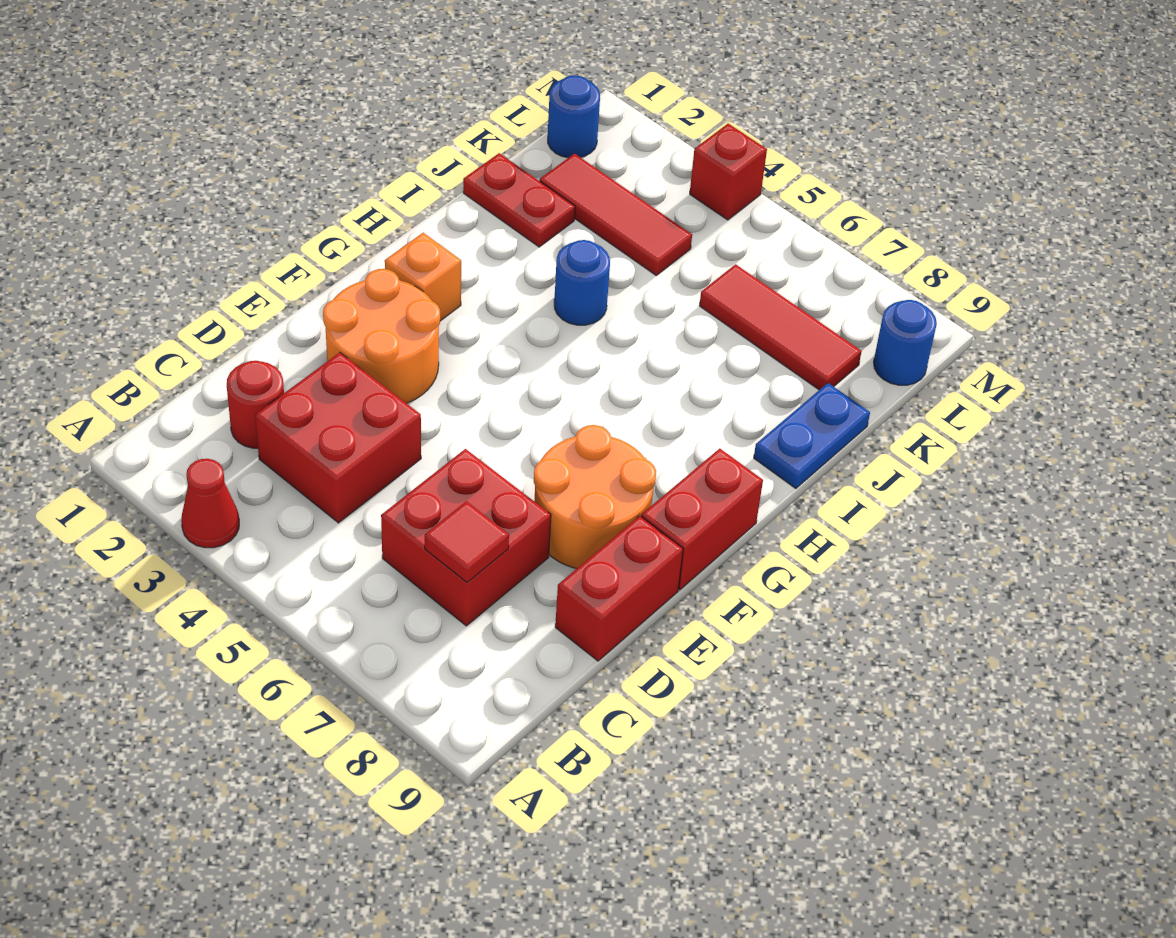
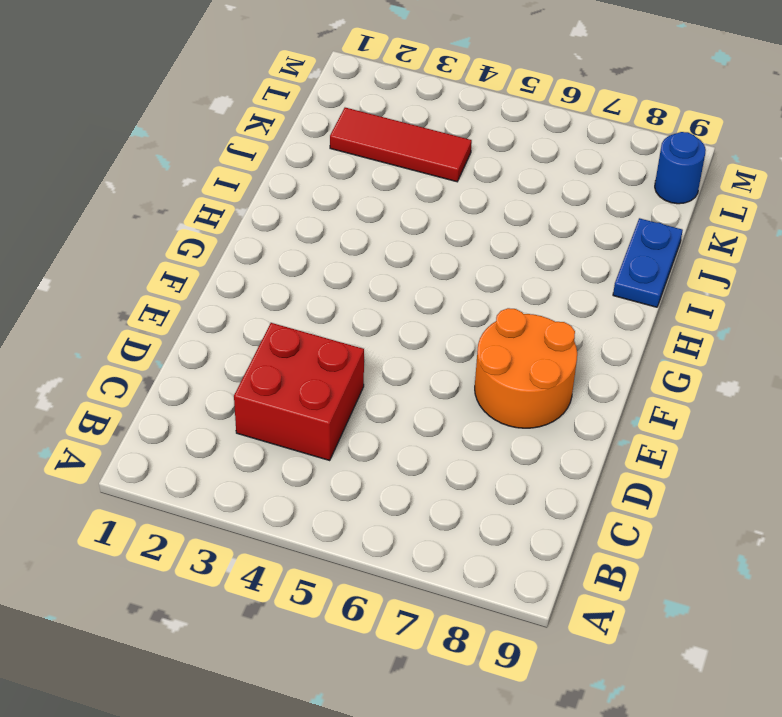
none -> red 1x1 cone [181,459,239,548]
none -> red 1x1 round brick [227,361,284,448]
none -> red 2x2 brick [381,449,551,626]

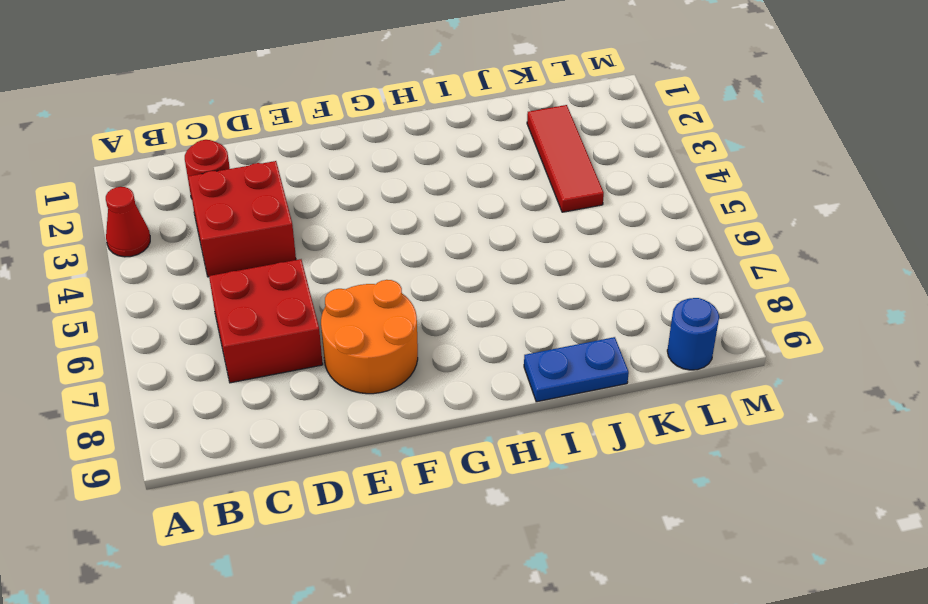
none -> red 1x2 brick [555,516,683,661]
none -> orange 2x2 round brick [323,269,440,403]
none -> red 1x2 brick [641,449,763,590]

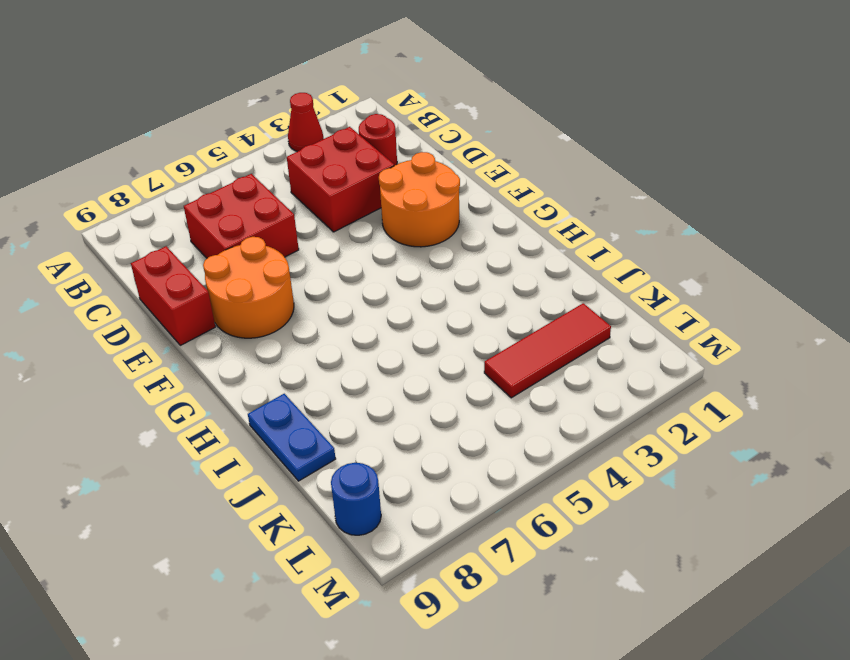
none -> red 1x2 brick [641,449,763,590]
none -> orange 1x1 brick [385,233,461,321]
none -> blue 1x1 round brick [554,240,610,325]

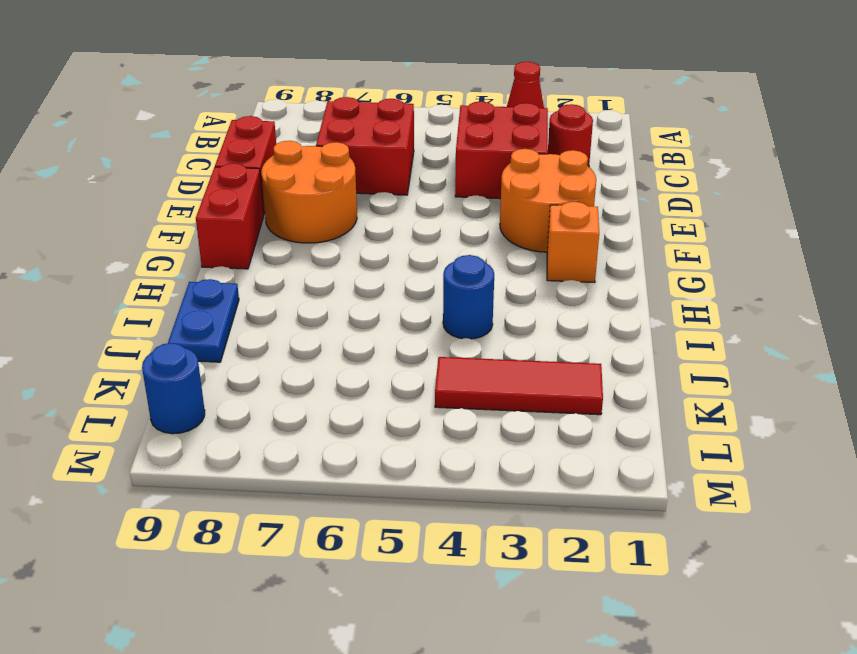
none -> red 1x2 plate [463,153,575,247]
none -> red 1x3 tile [699,264,862,390]
none -> blue 1x1 round brick [548,75,600,158]

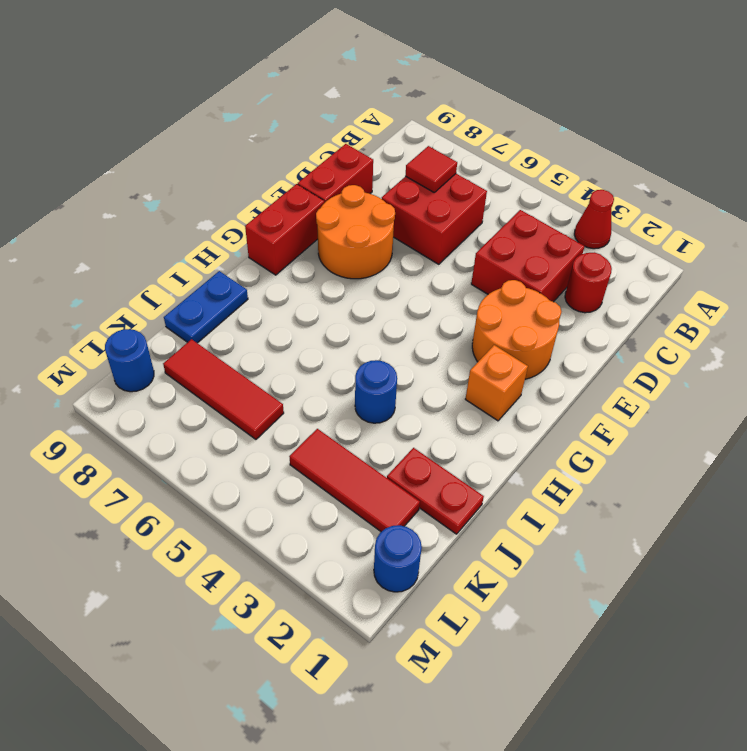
none -> red 1x1 brick [690,124,767,220]

